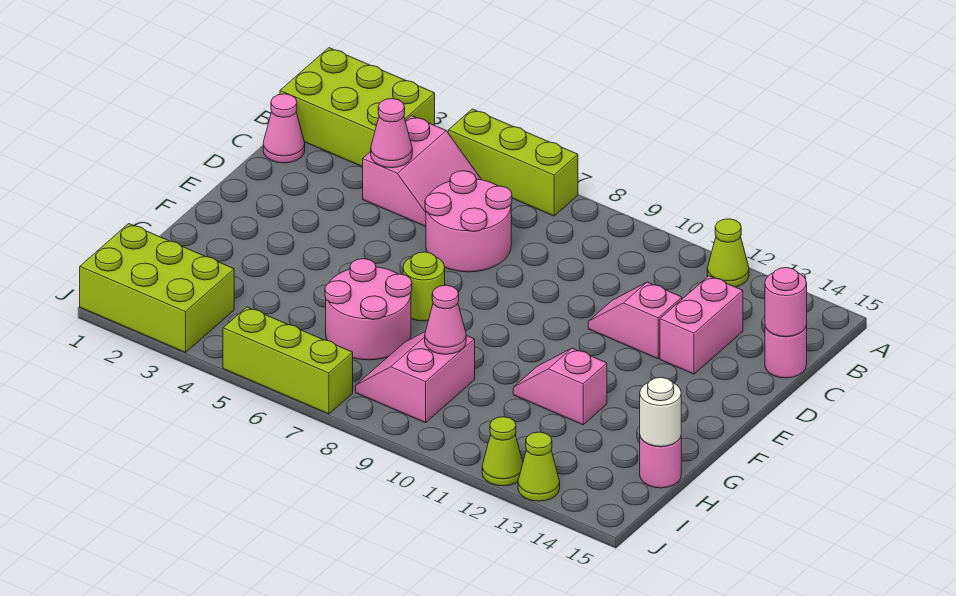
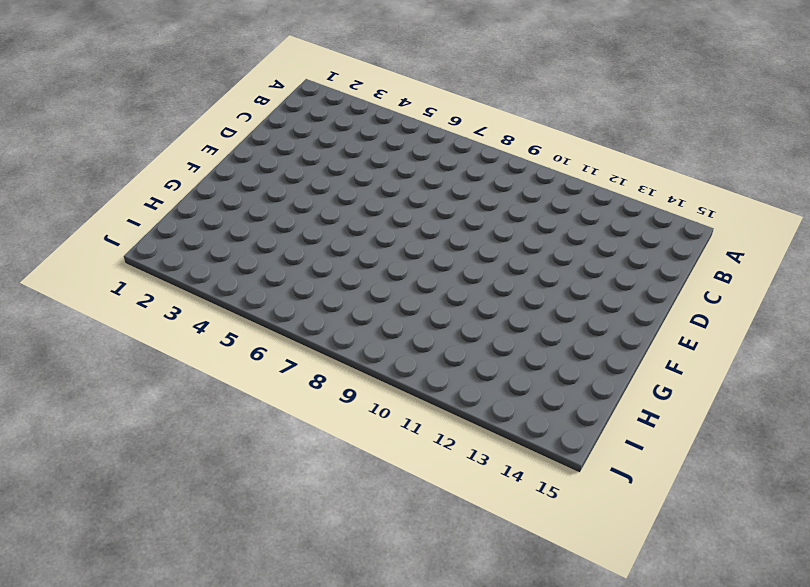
none -> lime 2x3 brick [280,48,435,167]
none -> lime 1x3 brick [448,109,578,216]
none -> lime 1x1 cone [707,219,749,287]

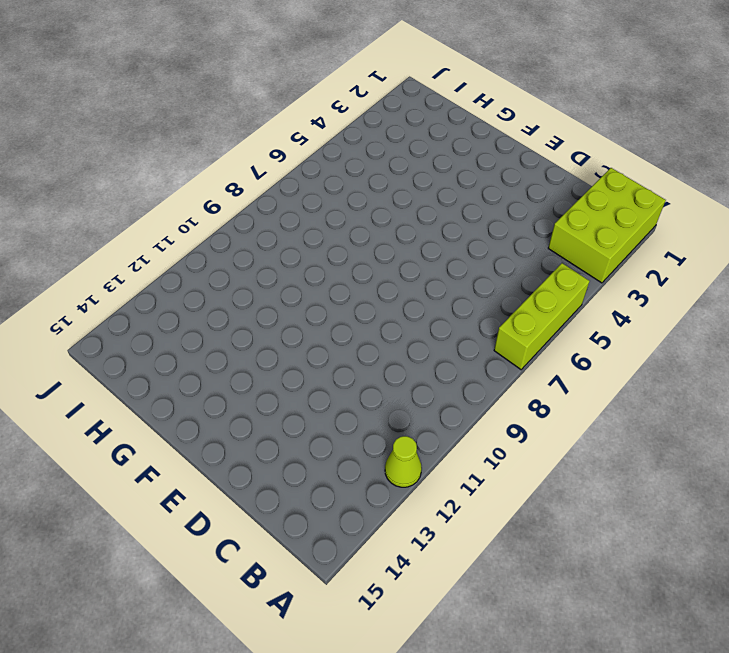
none -> pink 2x2 slope [363,116,481,227]
none -> pink 1x1 cone [263,94,305,163]
none -> pink 2x2 round brick [425,171,512,272]

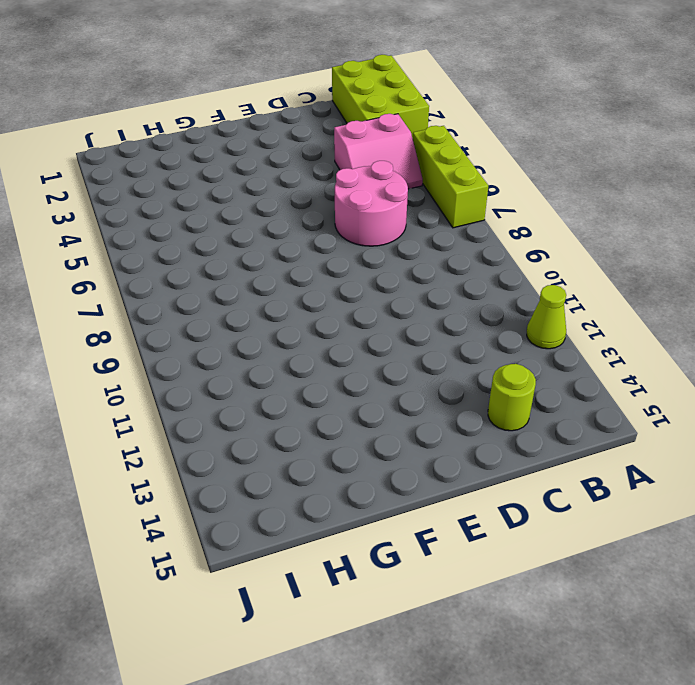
lime 1x1 round brick [488,364,536,431] -> lime 1x1 round brick moved to [403,252,445,321]
none -> pink 1x1 cone [263,94,305,163]
none -> pink 1x2 brick [660,276,743,374]
none -> pink 1x1 round brick [765,324,807,378]

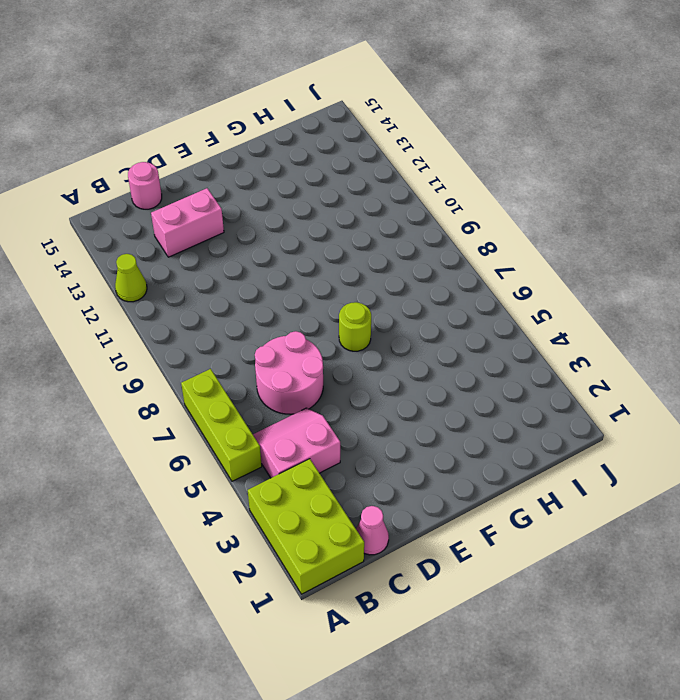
none -> pink 1x2 slope [588,282,682,359]
none -> pink 2x2 round brick [325,259,412,360]
none -> pink 1x2 slope [513,348,607,425]

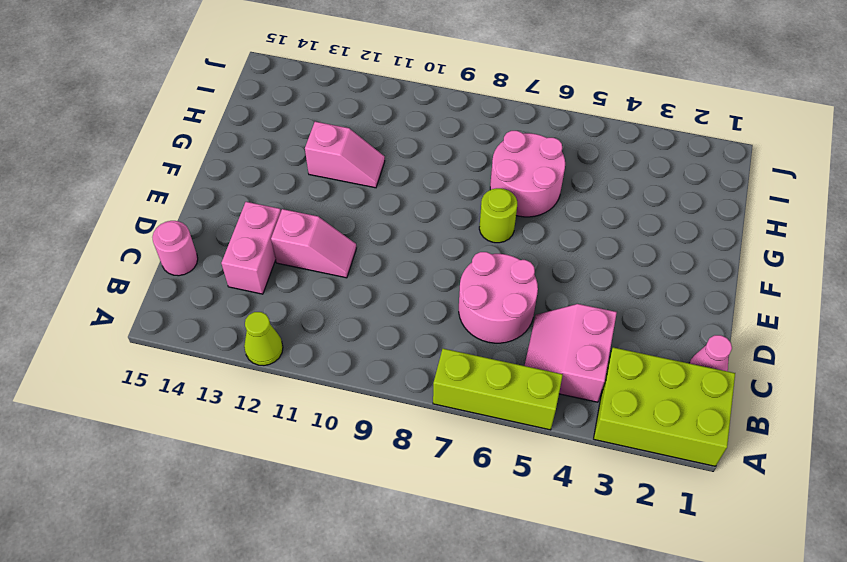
none -> pink 2x2 slope [356,332,475,423]
none -> pink 1x1 round brick [640,437,681,488]
none -> lime 2x3 brick [80,224,234,353]

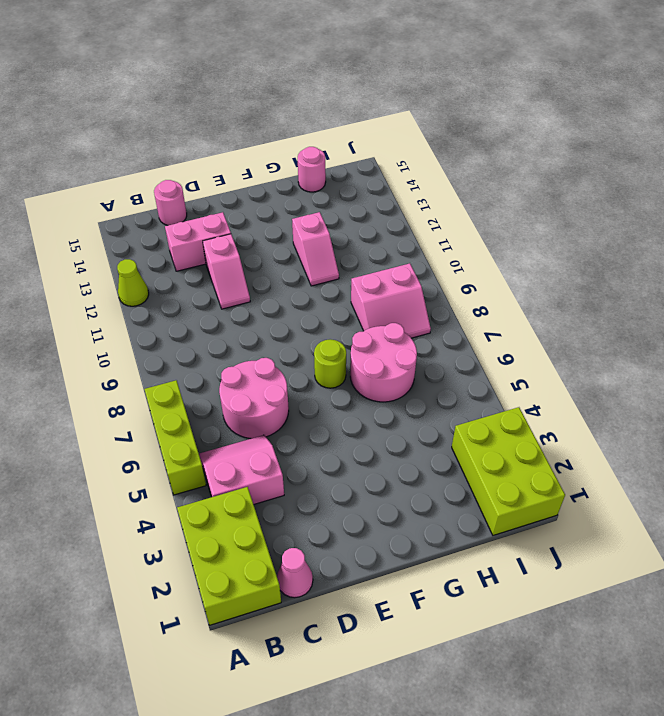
none -> lime 1x3 brick [223,307,353,414]
none -> lime 1x1 cone [482,417,523,486]
none -> lime 1x1 cone [518,432,560,501]

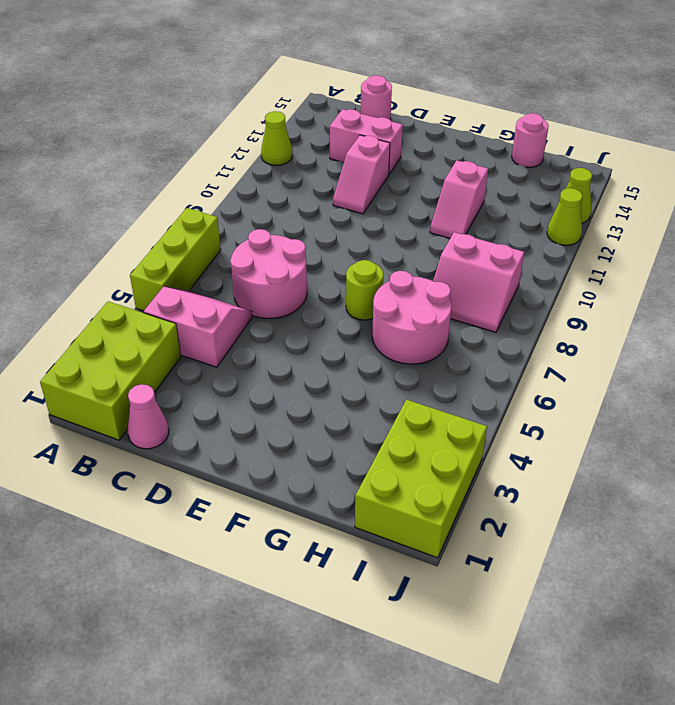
none -> lime 1x3 brick [223,307,353,414]
none -> pink 1x1 cone [371,99,412,168]
none -> pink 1x1 round brick [765,268,807,337]

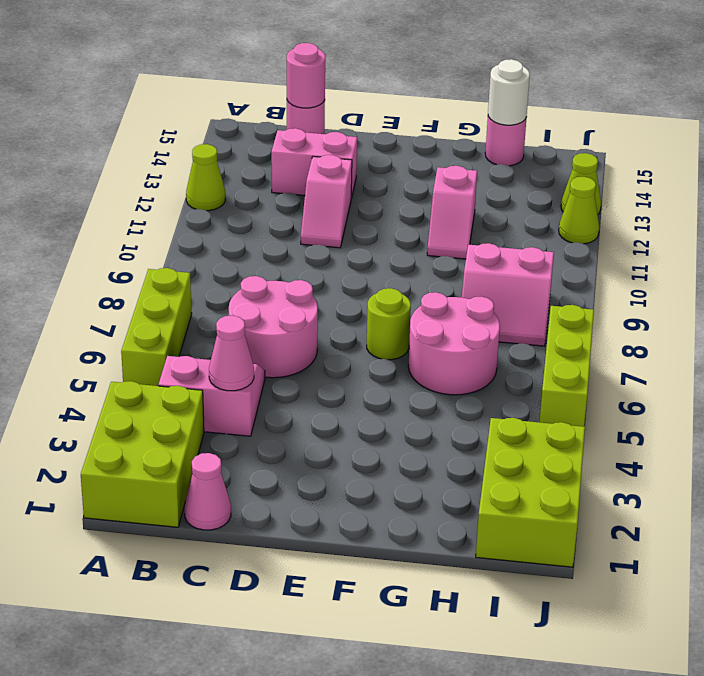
none -> pink 1x1 cone [425,285,466,354]

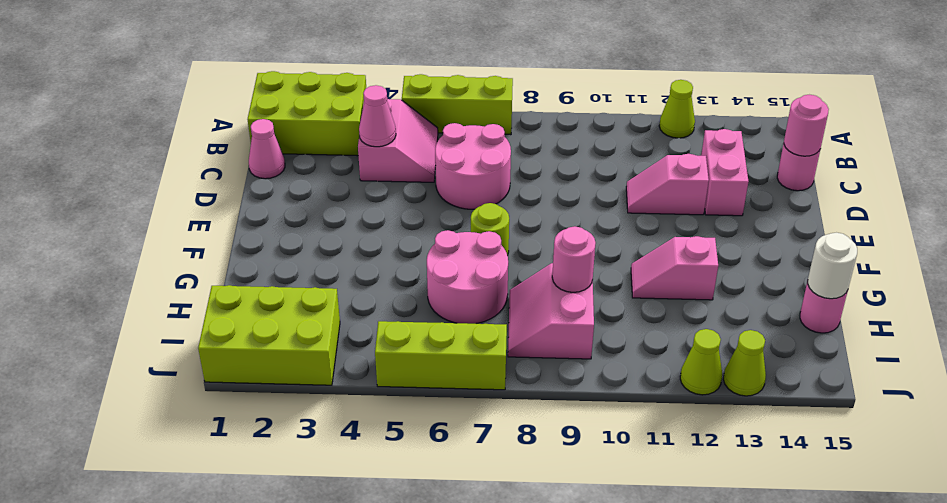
pink 1x1 round brick [552,226,596,292] -> pink 1x1 cone [425,285,466,354]

